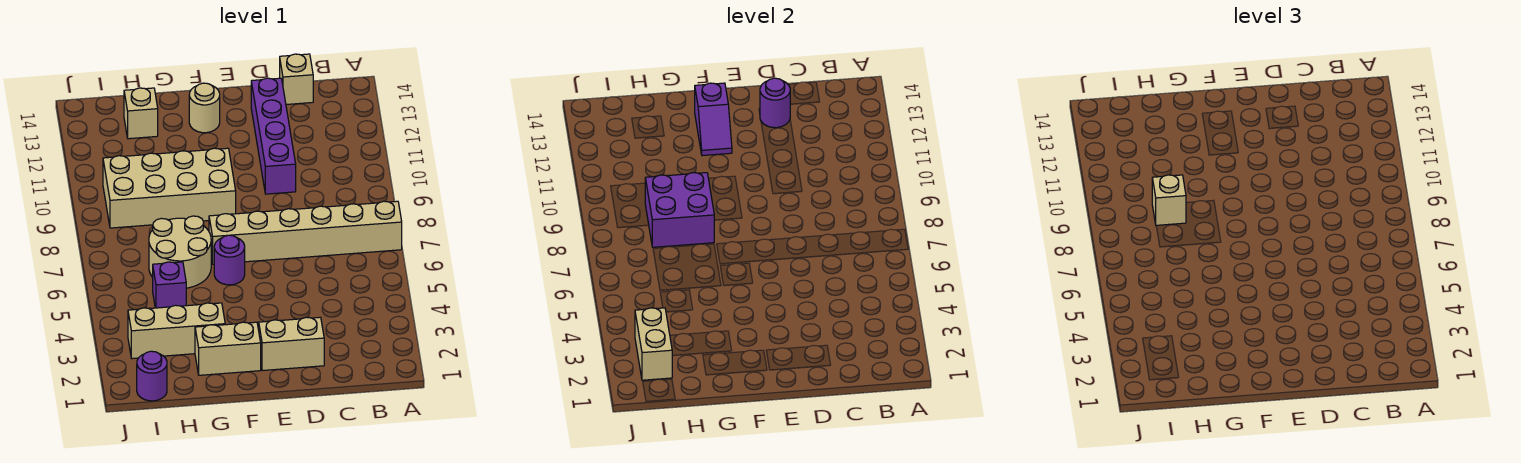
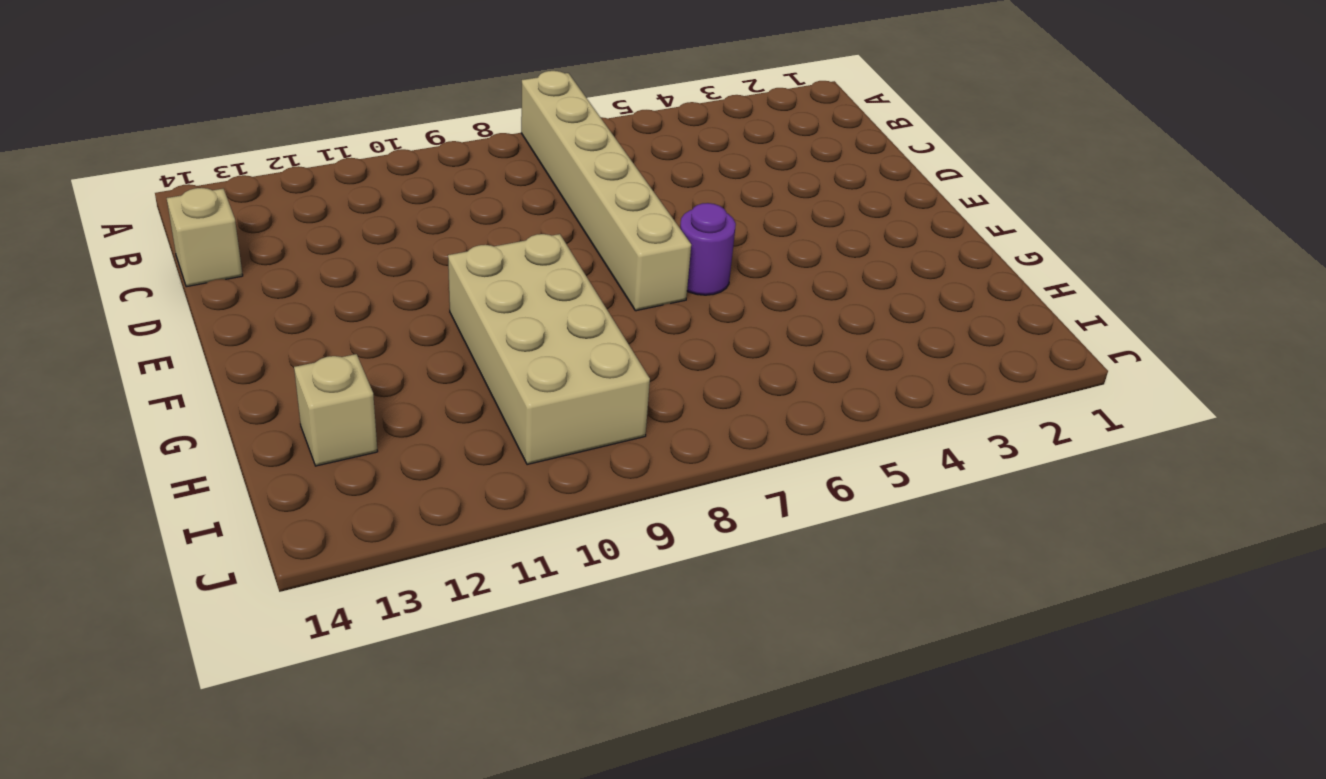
none -> tan 1x2 brick [259,317,324,371]
none -> purple 1x4 brick [251,78,296,194]
none -> tan 1x2 brick [195,322,261,375]

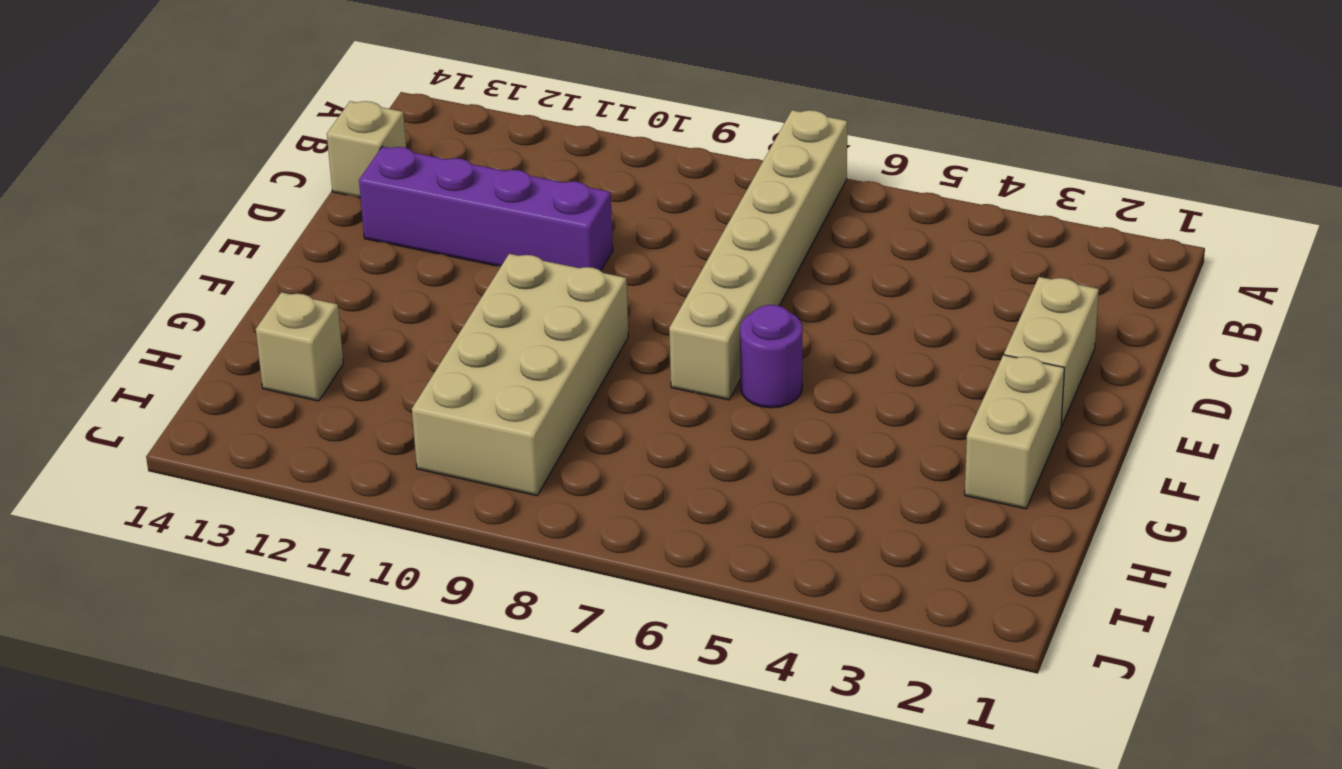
none -> tan 1x1 round brick [189,83,220,133]
none -> tan 1x3 brick [128,303,225,359]
none -> tan 2x2 round brick [149,216,211,288]

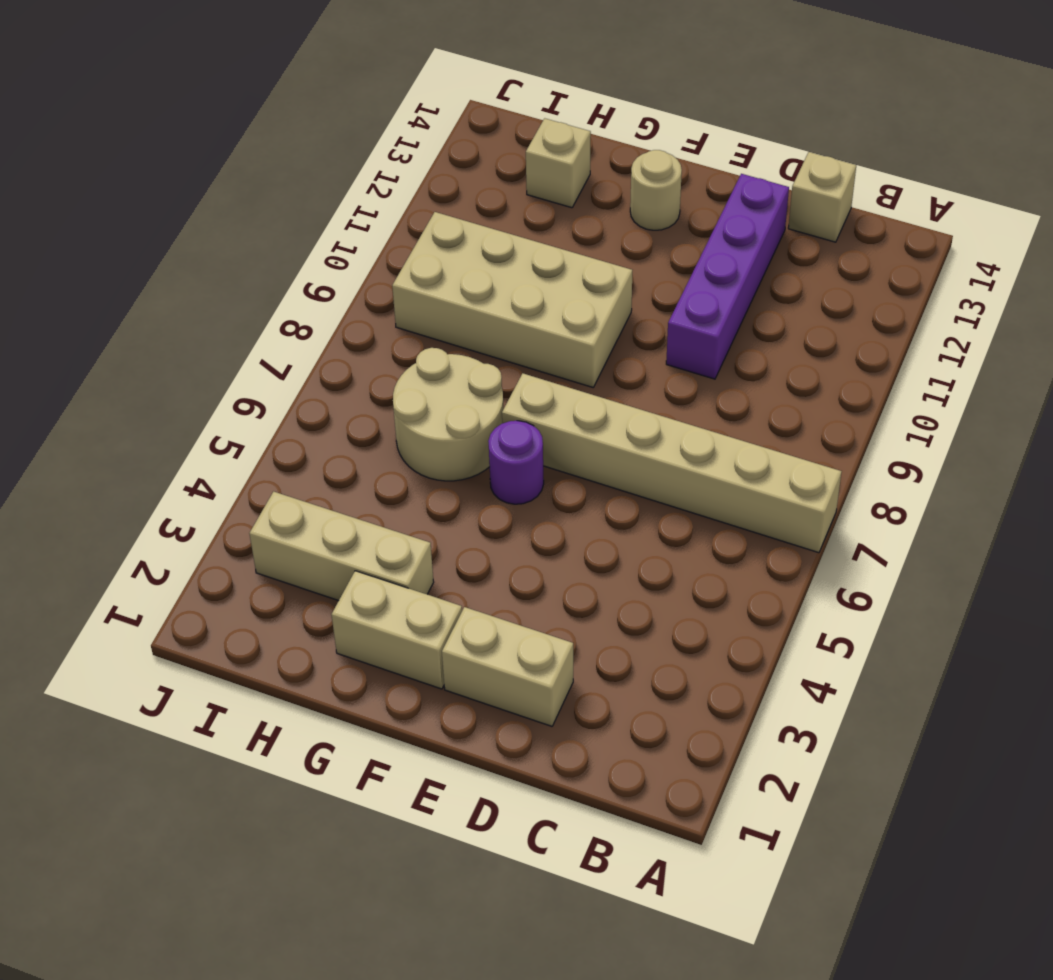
none -> purple 1x1 brick [153,262,186,308]
none -> purple 1x1 round brick [137,351,167,401]
none -> purple 1x1 round brick [760,78,790,128]

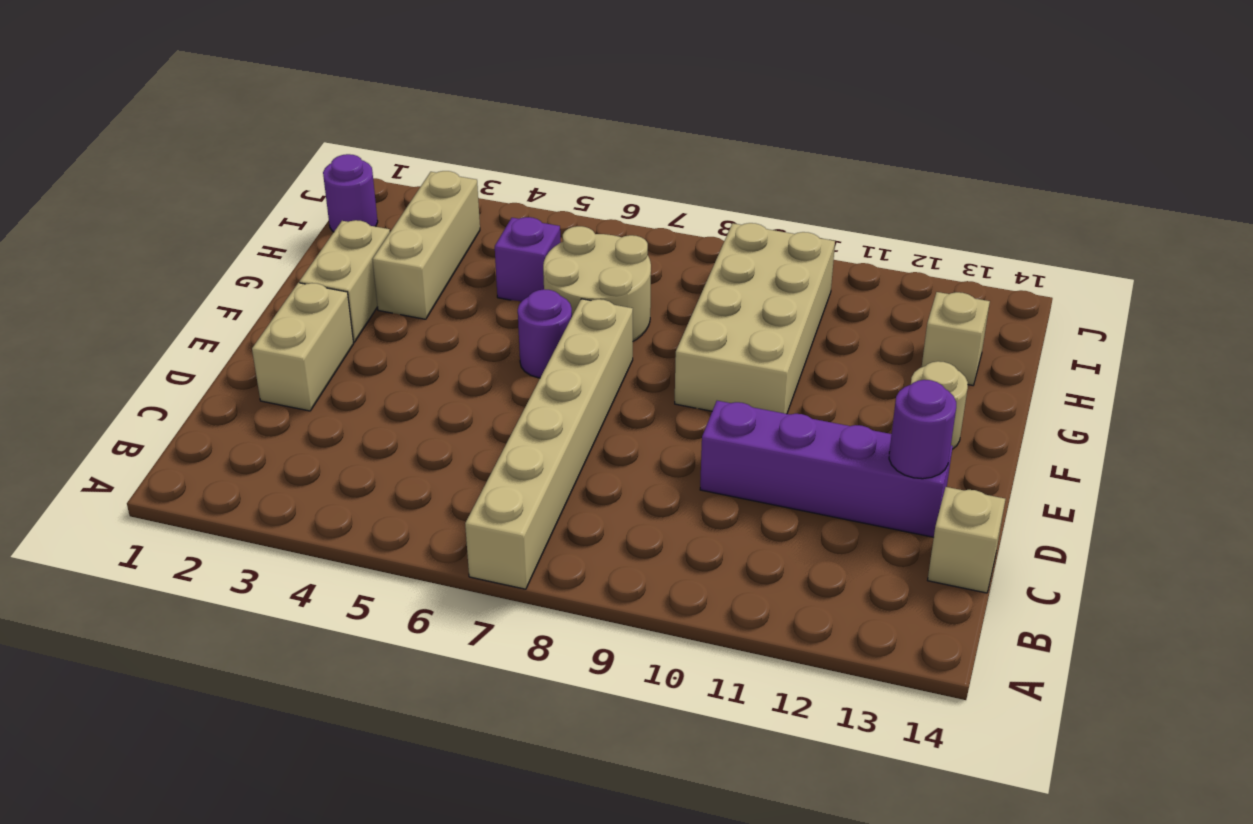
none -> purple 1x2 slope [695,83,732,156]
none -> purple 2x2 brick [645,173,714,247]
none -> tan 1x2 brick [635,308,673,380]

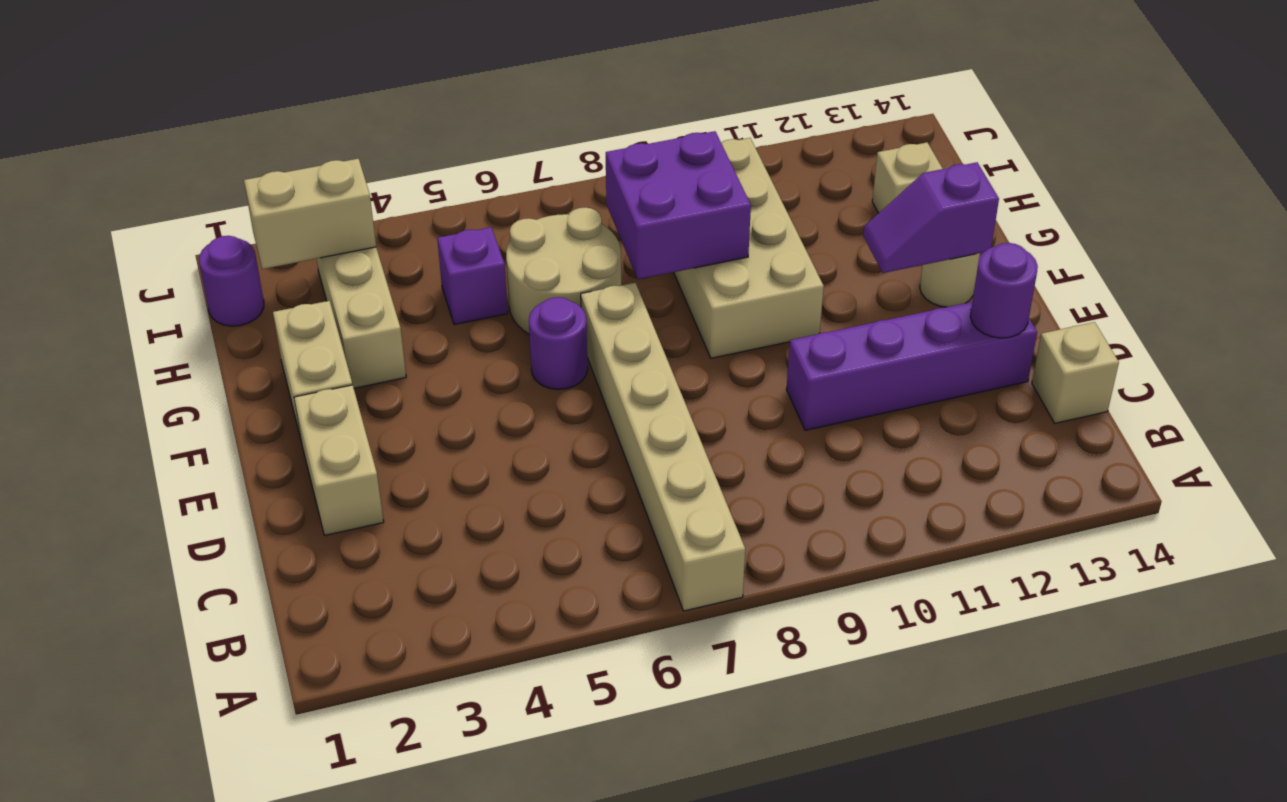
none -> tan 1x1 brick [1152,175,1186,225]

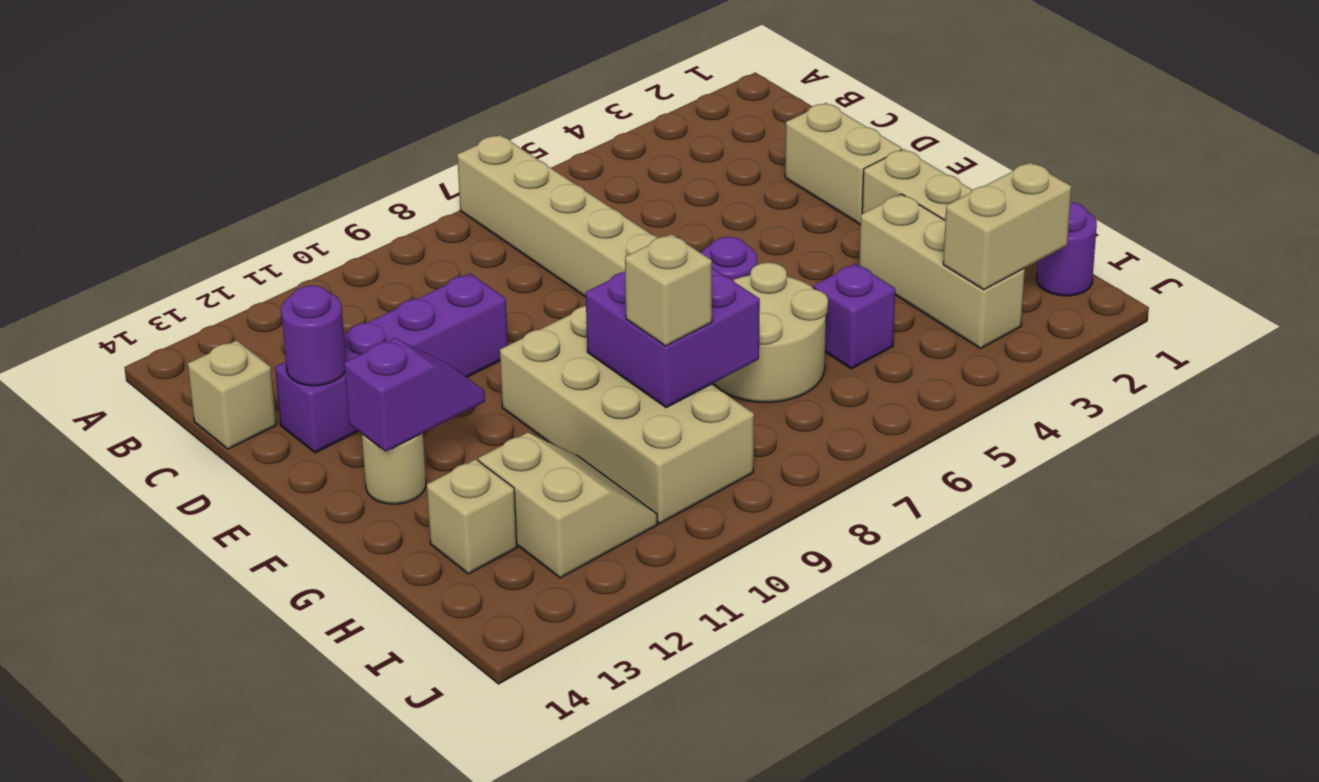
tan 2x2 slope [478,432,657,578] -> none

